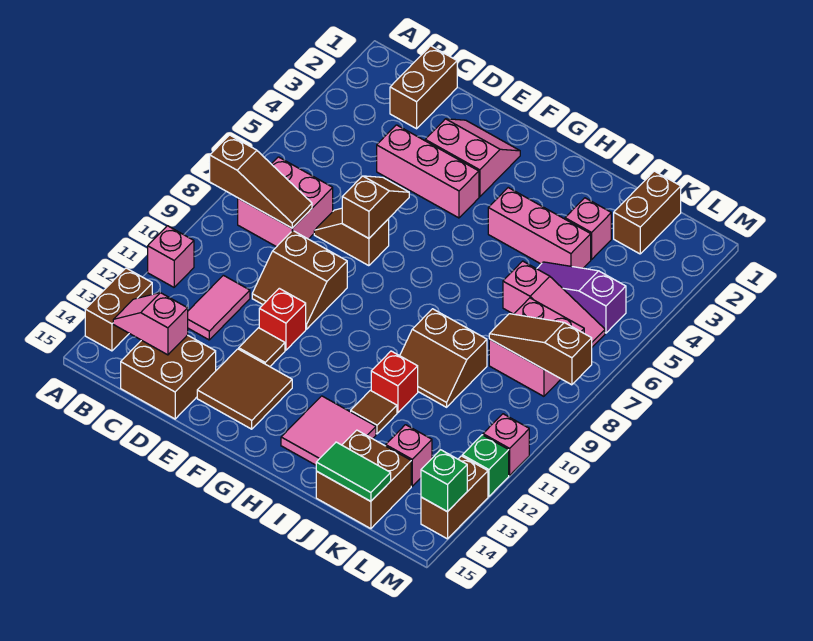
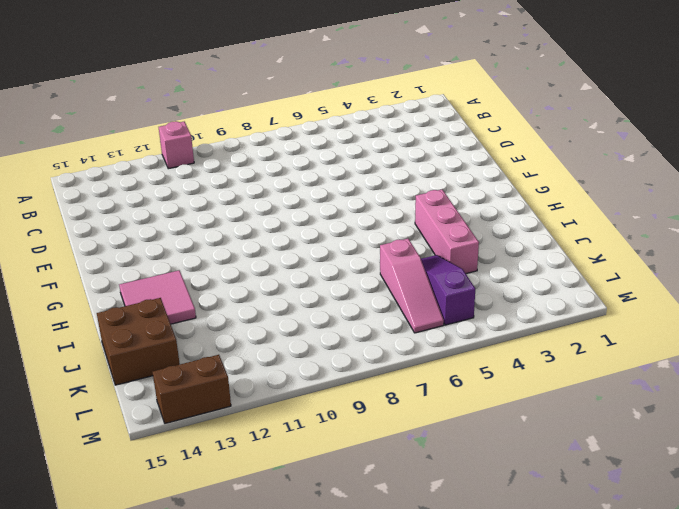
none -> brown 1x2 brick [85,268,152,351]
none -> pink 2x2 brick [238,157,333,247]
none -> brown 1x2 brick [390,46,457,129]
none -> pink 1x2 tile [188,275,250,340]

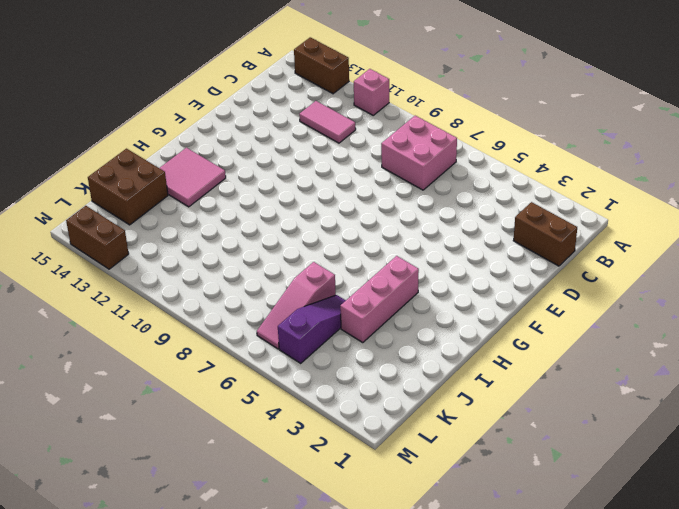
none -> brown 2x2 brick [121,335,216,419]
none -> pink 1x3 brick [377,125,479,218]
none -> brown 1x2 slope [314,208,389,266]
none -> brown 2x2 slope [252,231,347,329]

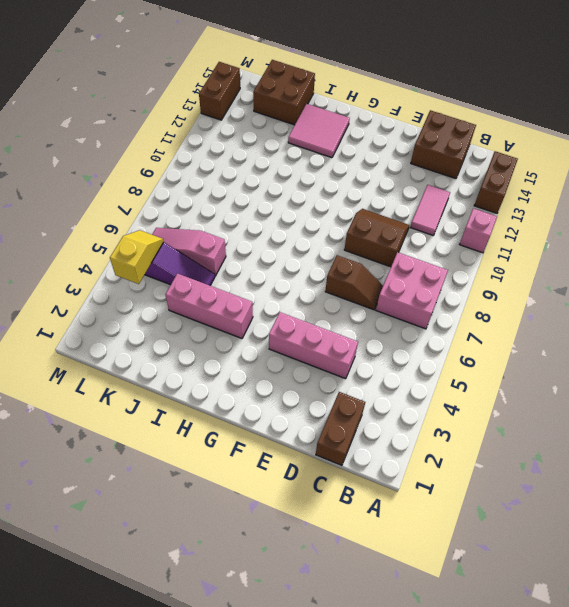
yellow 1x2 slope [110,230,164,284] -> none
none -> pink 2x2 slope [425,119,520,197]
none -> red 1x1 brick [259,288,306,350]
none -> brown 1x1 tile [239,328,285,367]
none -> brown 2x2 tile [197,349,292,429]

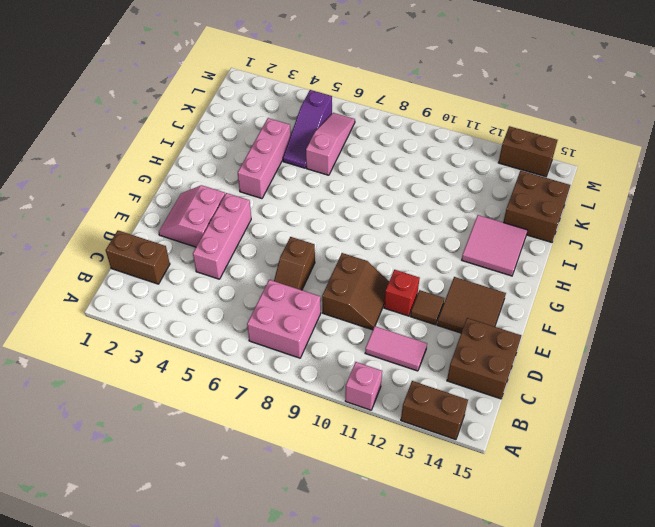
none -> brown 2x2 slope [400,309,487,407]
none -> red 1x1 brick [371,351,418,413]
none -> brown 1x1 tile [351,390,397,434]
none -> pink 1x1 brick [565,198,611,259]

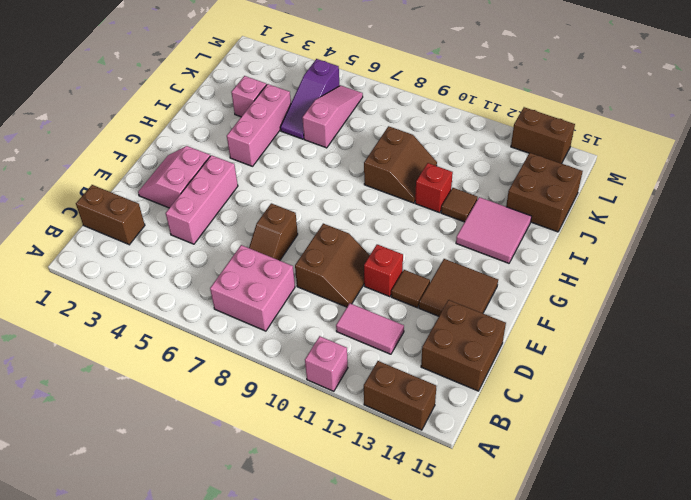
none -> brown 1x2 brick [614,171,681,254]
none -> pink 2x2 brick [489,298,584,396]
none -> pink 1x1 brick [386,425,432,486]
none -> pink 1x1 brick [483,414,529,475]

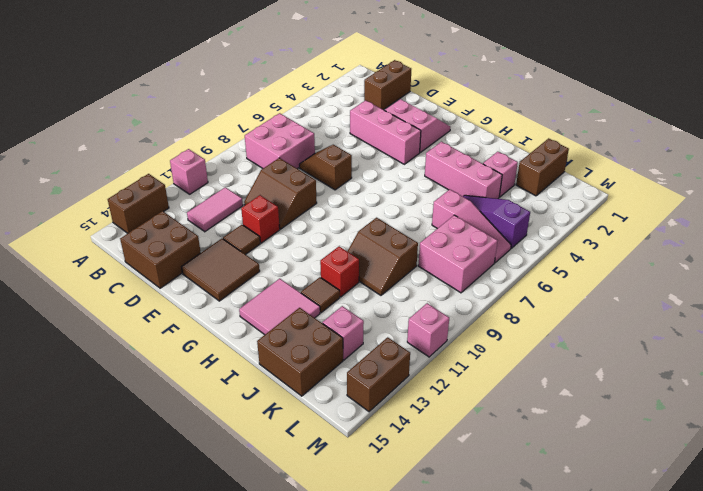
none -> green 1x1 brick [462,435,509,497]
none -> brown 1x3 slope [210,135,312,228]
none -> pink 1x2 slope [113,293,188,355]
none -> brown 1x2 slope [342,176,409,238]

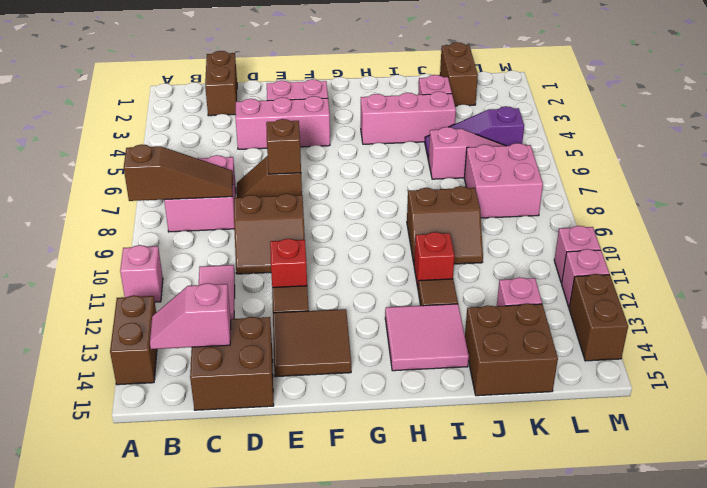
pink 1x1 brick [562,249,609,307] -> green 1x1 brick [462,435,509,497]
none -> green 1x2 tile [316,442,391,501]
none -> brown 1x3 slope [489,314,592,385]
none -> green 1x1 brick [421,450,467,512]

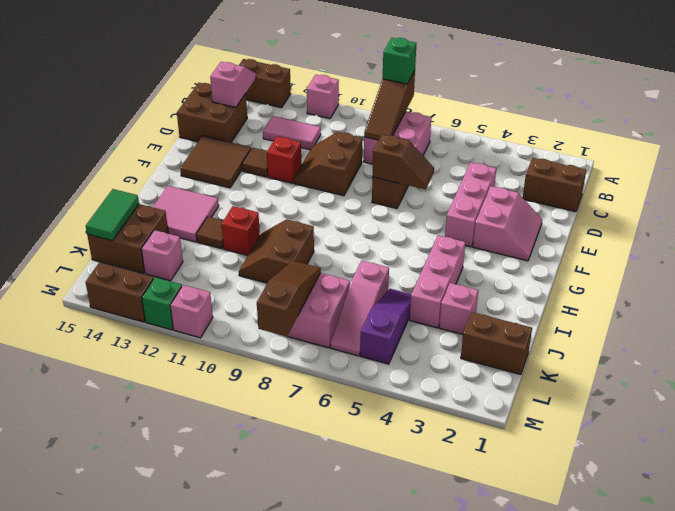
green 1x1 brick [383,38,417,84] -> green 1x1 brick moved to [421,450,467,512]

